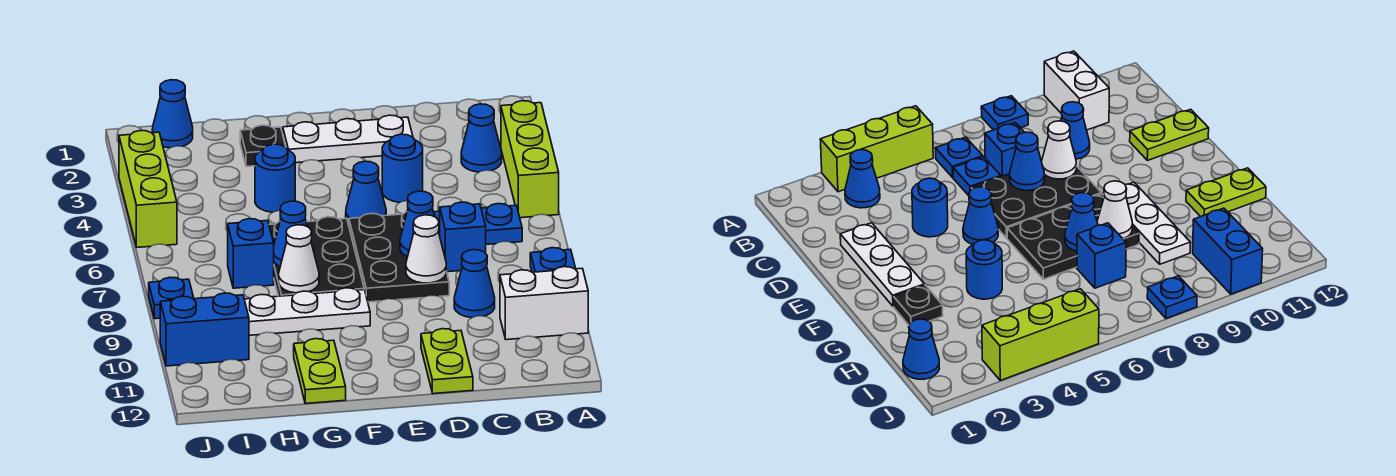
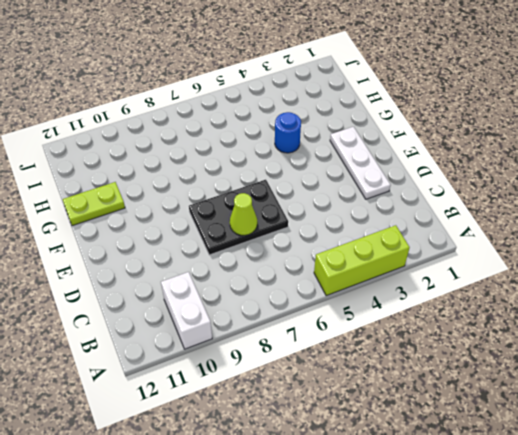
lime 1x1 cone [230,193,257,235] -> blue 1x1 cone [400,191,435,257]
none -> blue 1x1 plate [530,248,576,272]
none -> blue 1x1 cone [461,104,502,172]
none -> blue 1x1 plate [481,204,522,244]

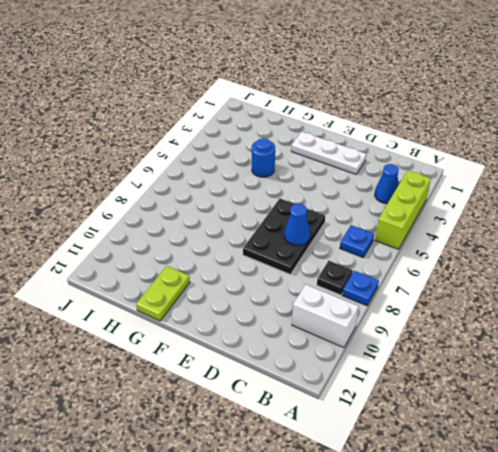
black 1x1 plate [317,261,353,295] -> black 1x1 plate moved to [240,125,286,167]
none -> blue 1x1 plate [953,157,1001,196]
none -> blue 1x1 brick [439,202,486,272]
none -> blue 1x1 cone [454,250,495,318]

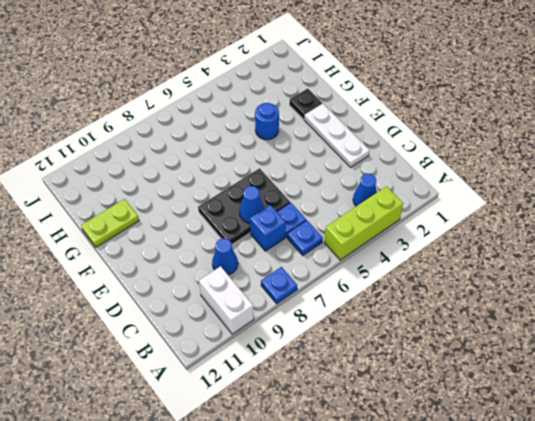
none -> blue 1x1 round brick [382,134,423,202]
none -> lime 1x2 plate [421,329,473,394]
none -> blue 1x1 cone [346,161,386,224]

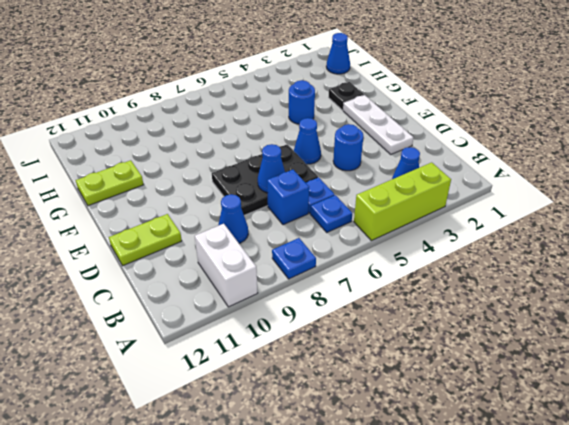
none -> black 2x3 plate [269,217,364,296]
none -> white 1x3 plate [244,288,370,335]
none -> blue 1x1 brick [228,219,274,288]

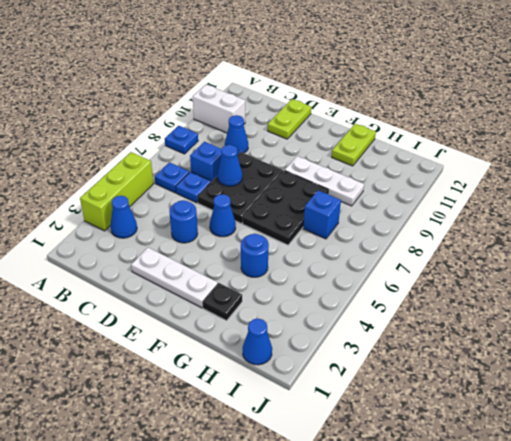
none -> blue 1x2 brick [160,293,249,366]
none -> lime 1x3 brick [119,130,177,247]
none -> blue 1x1 plate [149,277,194,319]

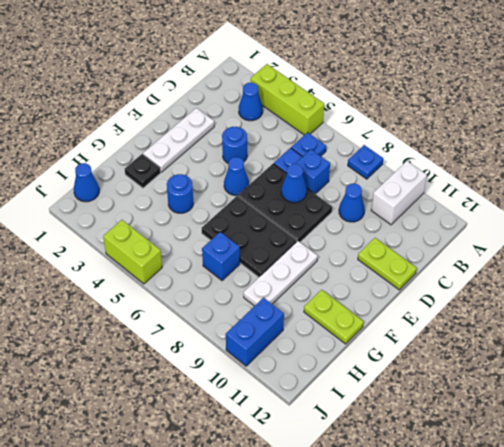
lime 1x2 brick [103,220,162,284] -> lime 1x3 brick [119,130,177,247]
none -> blue 1x1 plate [149,277,194,319]
none -> white 1x1 cone [406,215,446,283]
none -> blue 1x1 cone [274,201,307,266]

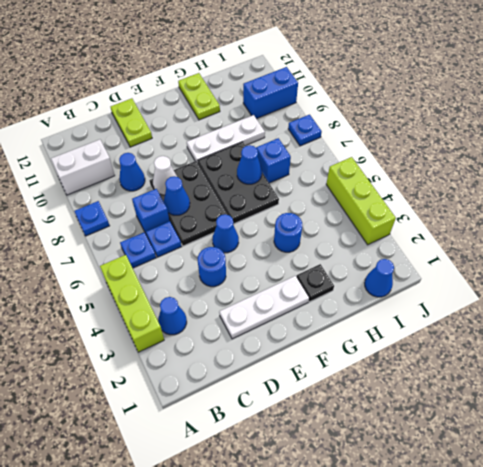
none -> white 1x1 cone [279,225,319,293]

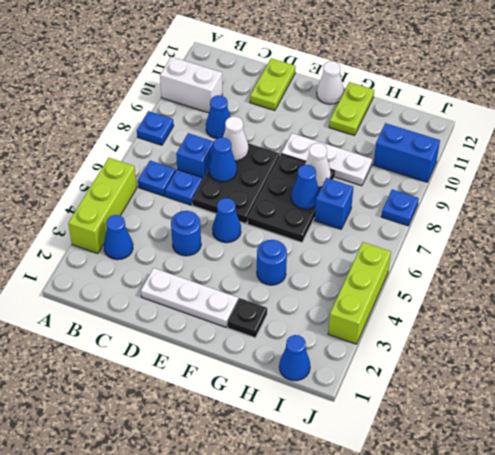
white 1x1 cone [317,61,344,104] -> none

